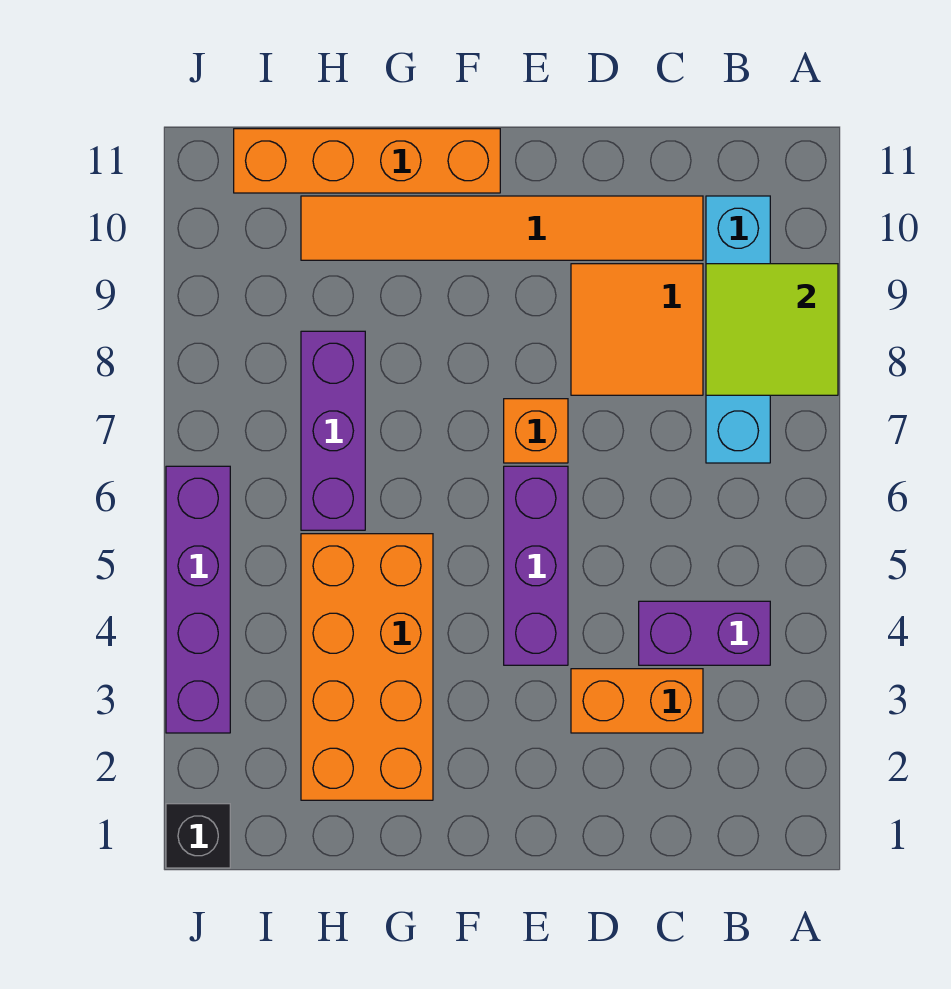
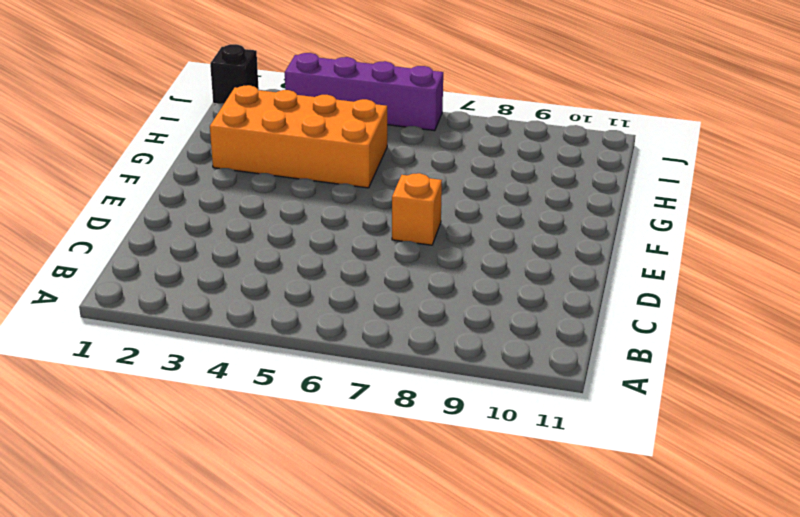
none -> purple 1x2 brick [639,601,770,665]
none -> cyan 1x4 brick [706,196,770,463]
none -> orange 1x2 brick [571,669,703,733]

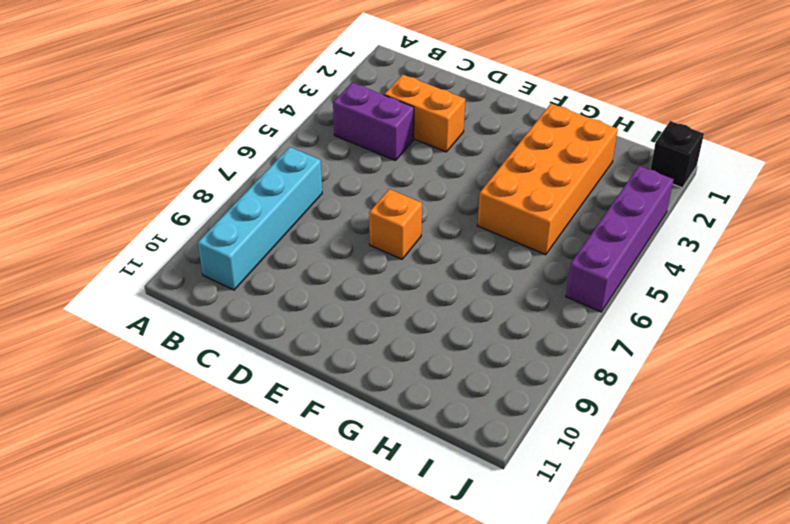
none -> orange 2x2 tile [571,264,703,395]
none -> orange 1x6 tile [301,196,703,260]
none -> purple 1x3 brick [504,466,568,665]

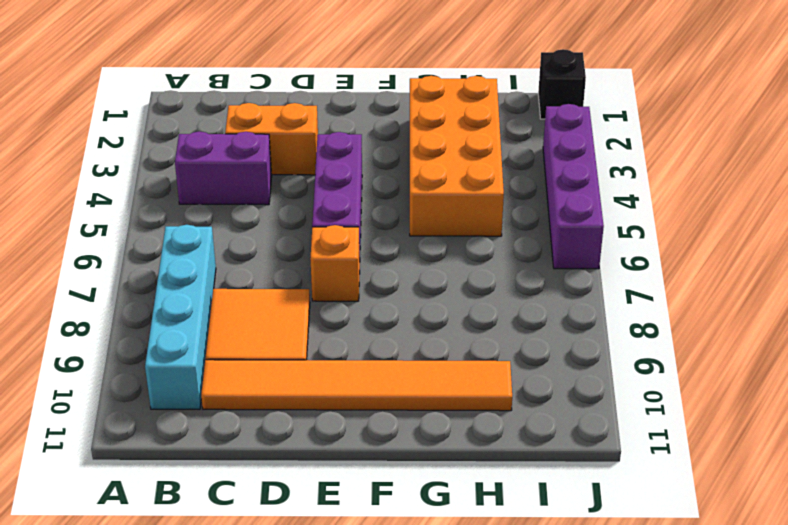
none -> orange 1x4 brick [234,129,500,193]
none -> purple 1x3 brick [301,331,365,530]
none -> lime 2x2 tile [706,264,838,395]

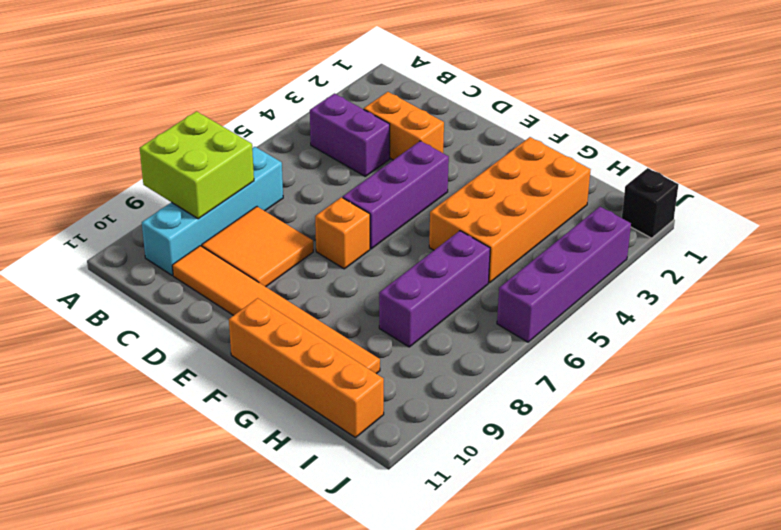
lime 2x2 brick [140,111,254,219] -> lime 2x2 tile [706,264,838,395]

